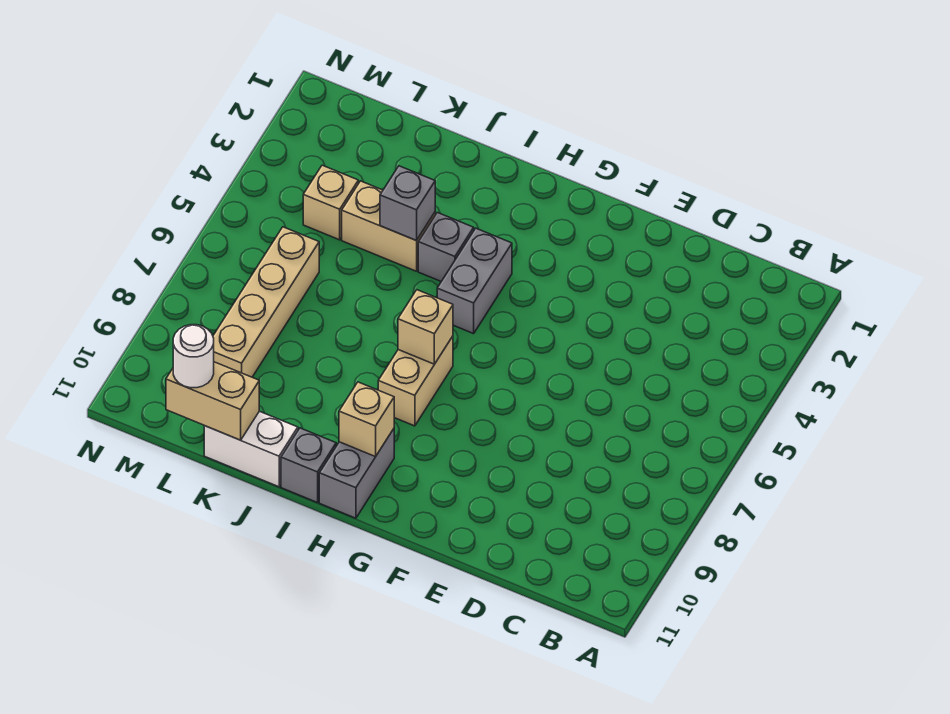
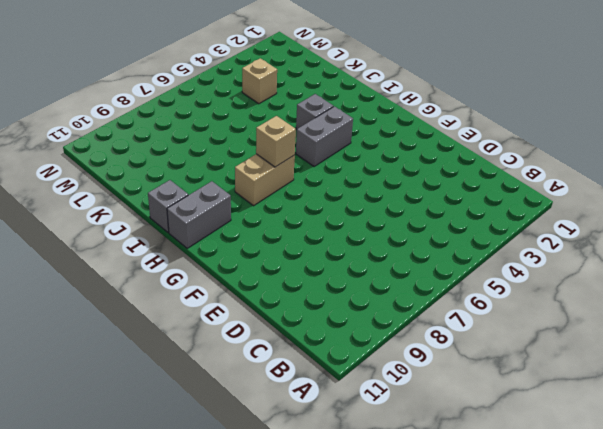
none -> tan 1x2 brick [342,181,435,271]
none -> white 1x2 brick [204,411,298,487]
none -> tan 1x4 brick [213,227,319,377]

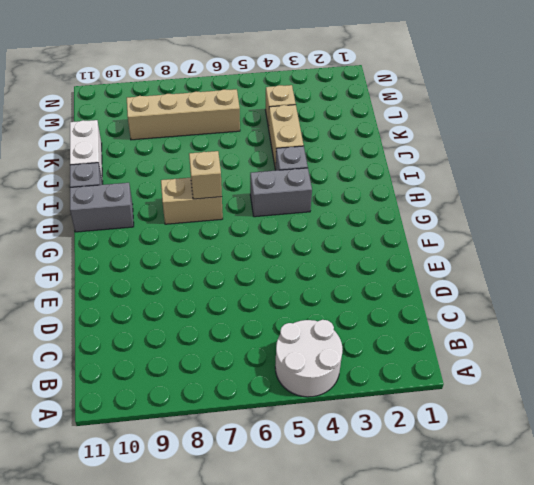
white 2x2 round brick [275,320,343,397] -> none
none -> tan 1x1 brick [339,382,394,457]
none -> grey 1x1 brick [380,166,435,241]
none -> tan 1x2 brick [166,362,259,440]

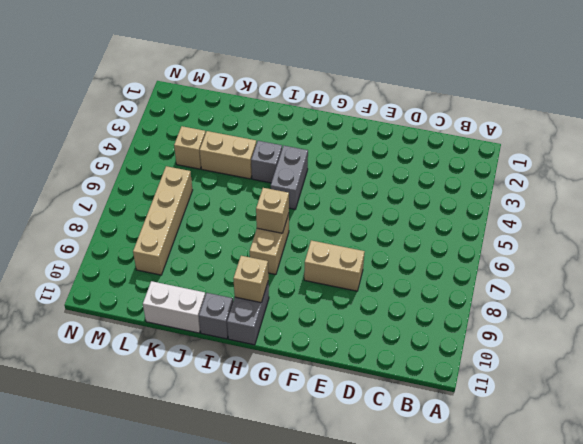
tan 1x2 brick [304,240,365,291] -> tan 1x2 brick moved to [166,362,259,440]
none -> grey 1x1 brick [380,166,435,241]
none -> white 1x1 round brick [173,325,214,388]

